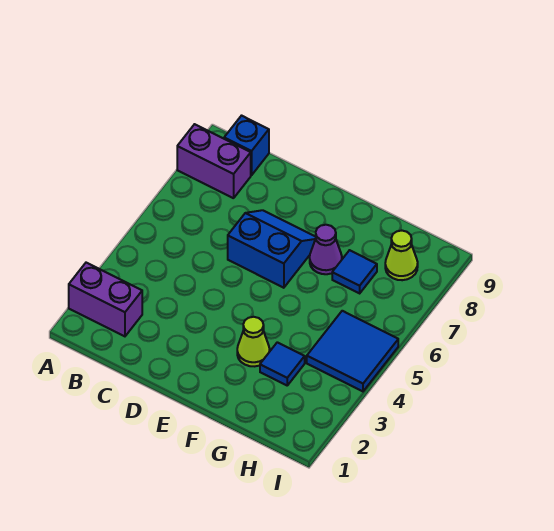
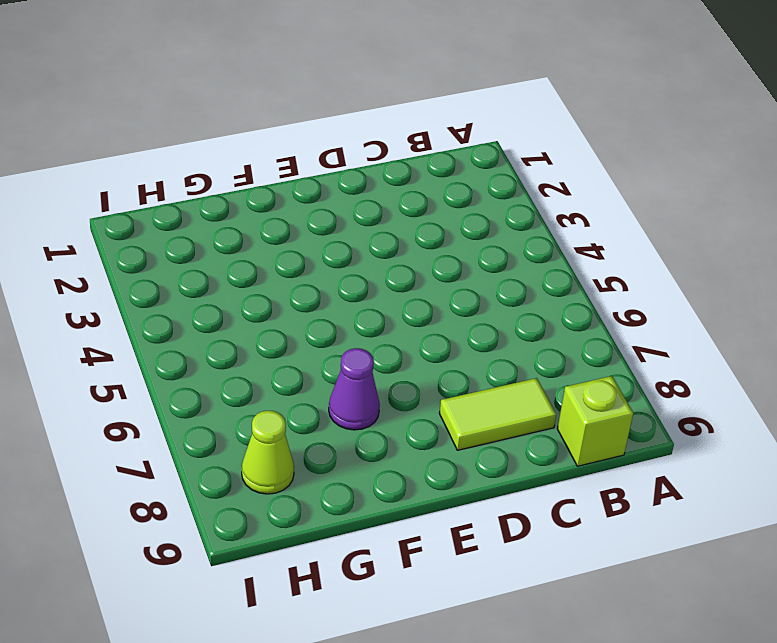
lime 1x1 brick [557,376,633,466] -> blue 1x1 brick [224,116,269,175]
lime 1x2 tile [439,378,556,450] -> none
none -> purple 1x2 brick [69,263,142,336]
none -> purple 1x2 brick [177,124,251,198]

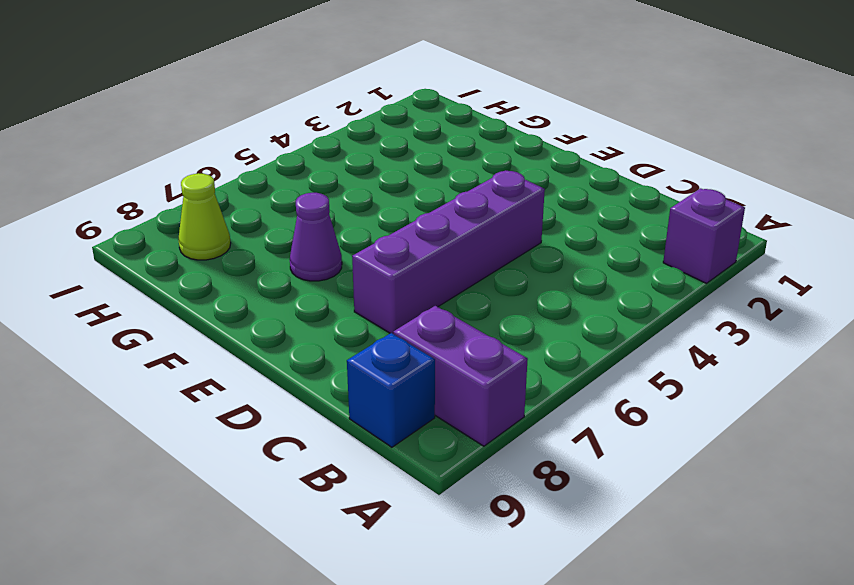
purple 1x1 brick [663,188,745,283] -> purple 1x2 brick [69,263,142,336]
purple 1x4 brick [352,171,545,334] -> blue 2x2 slope [228,210,316,288]
none -> lime 1x1 cone [237,317,270,366]
none -> blue 1x1 tile [260,342,305,385]

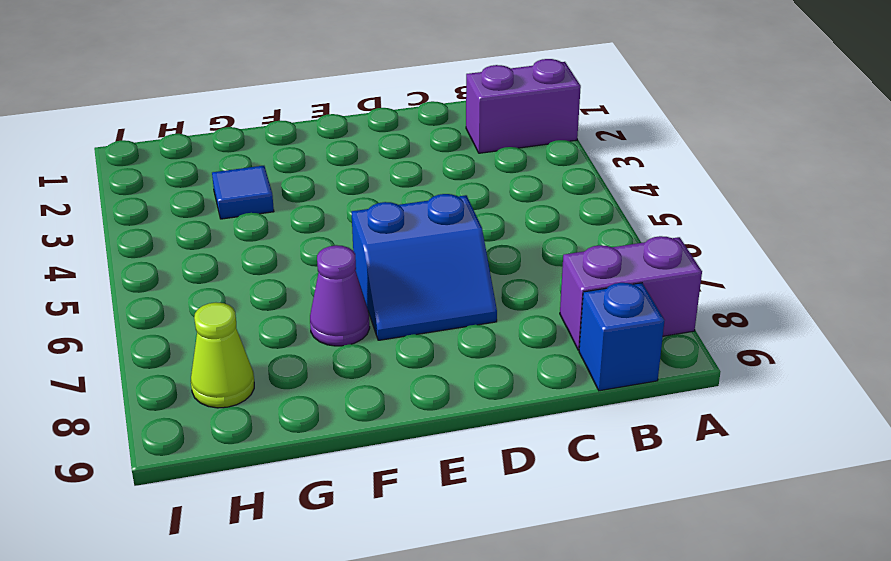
none -> lime 1x1 cone [237,317,270,366]
none -> blue 1x1 tile [332,250,377,293]

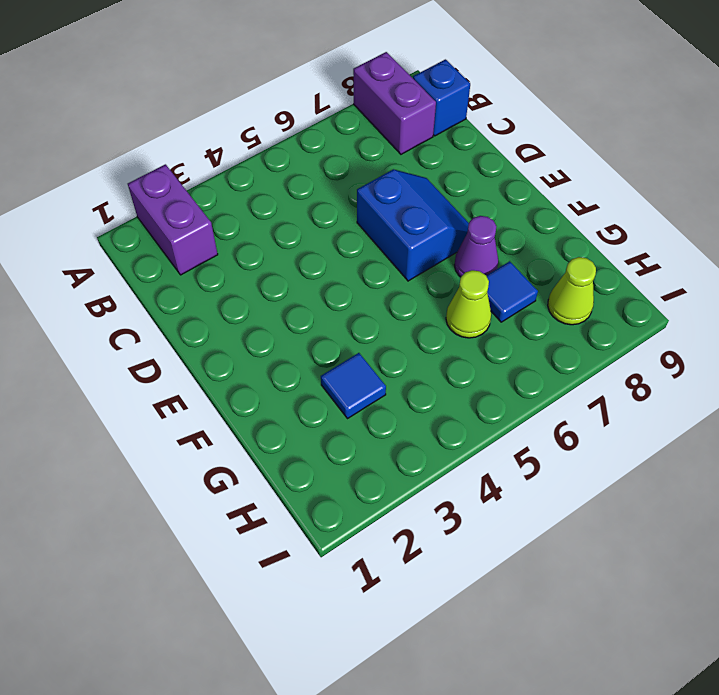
lime 1x1 cone [446,270,491,338] -> lime 1x1 cone moved to [237,317,270,366]
none -> blue 2x2 tile [307,311,398,391]

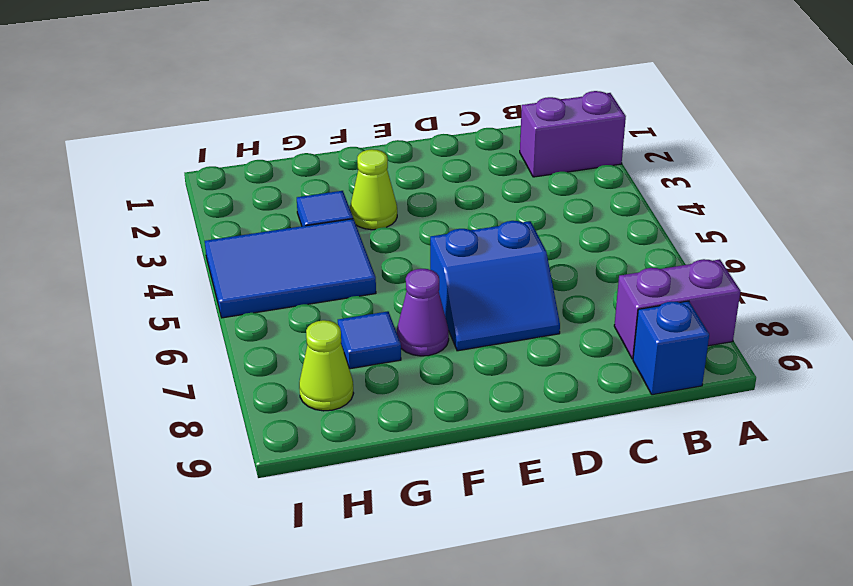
blue 2x3 tile [205,219,376,318] -> blue 2x2 tile [307,311,398,391]

